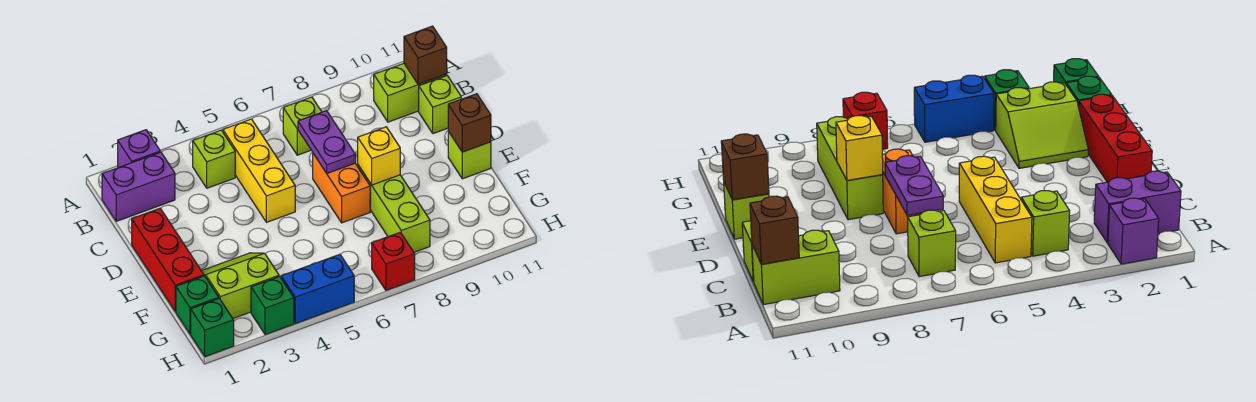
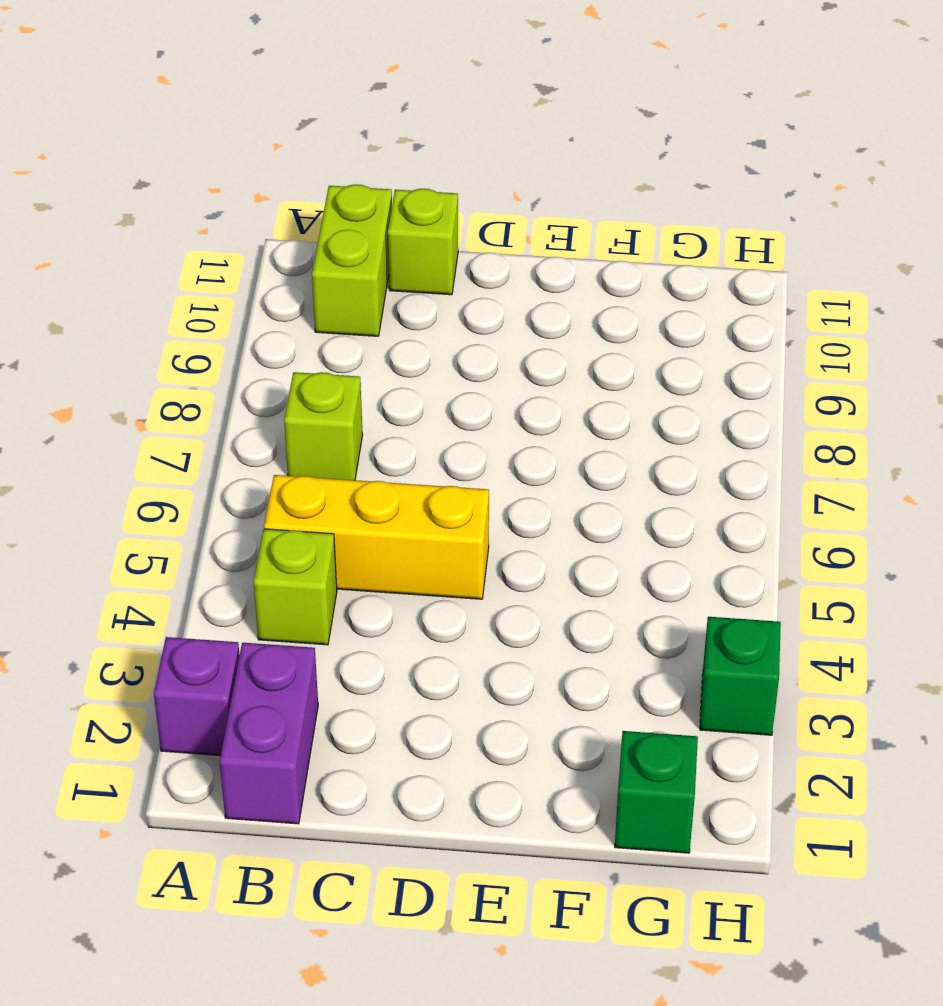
none -> red 1x3 brick [132,208,204,312]
none -> orange 1x2 brick [313,154,370,223]
none -> lime 1x3 brick [358,165,430,252]

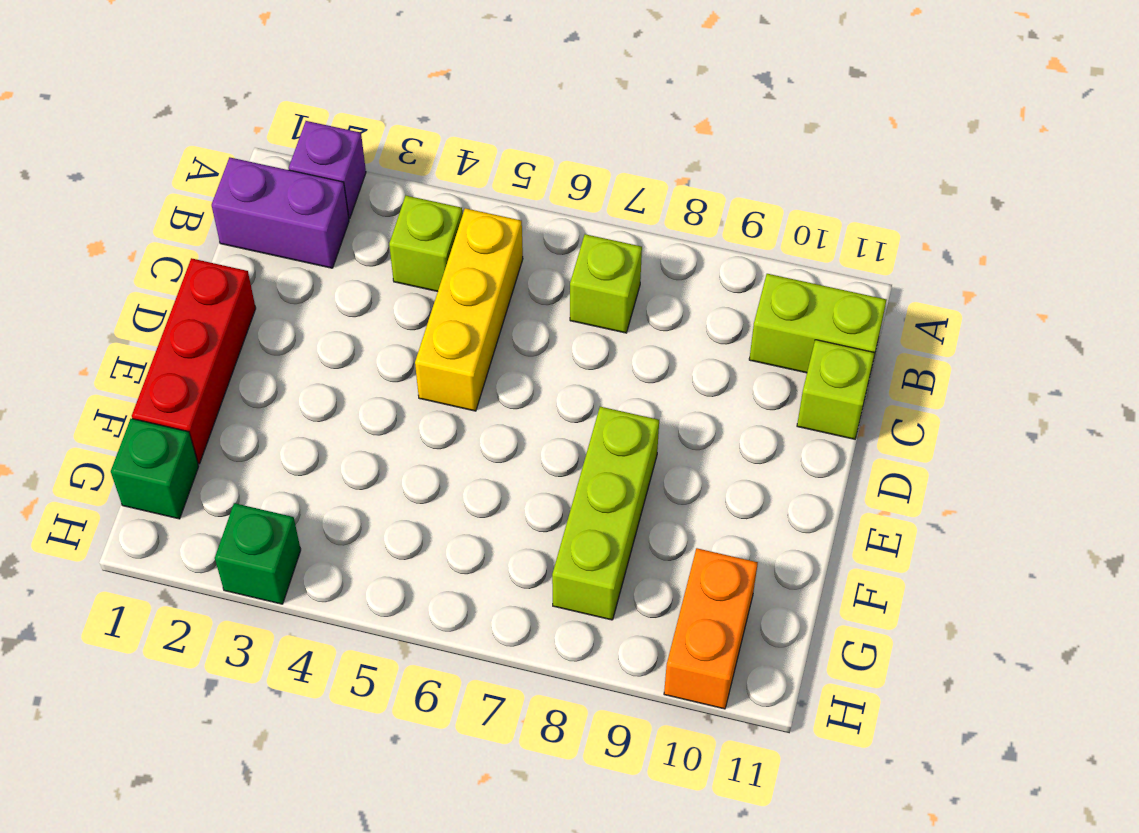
orange 1x2 brick [664,548,758,709] -> orange 1x2 brick moved to [313,154,370,223]
none -> lime 1x1 brick [448,132,491,179]
none -> lime 2x2 slope [202,253,279,318]
none -> green 1x1 brick [191,299,234,357]

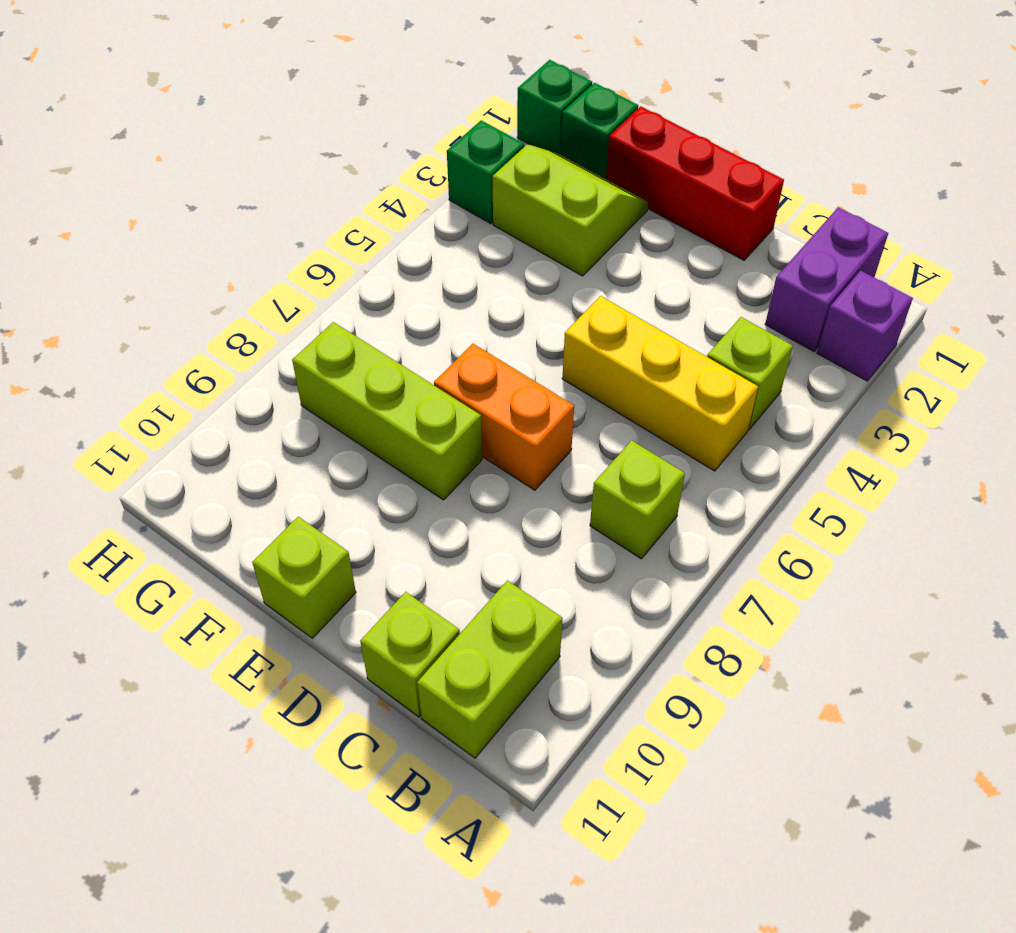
lime 2x2 slope [493,144,648,276] -> lime 2x2 slope turned to [202,253,279,318]
none -> blue 1x2 brick [281,254,354,324]
none -> red 1x1 brick [372,232,415,290]
none -> brown 1x1 brick [404,26,447,84]

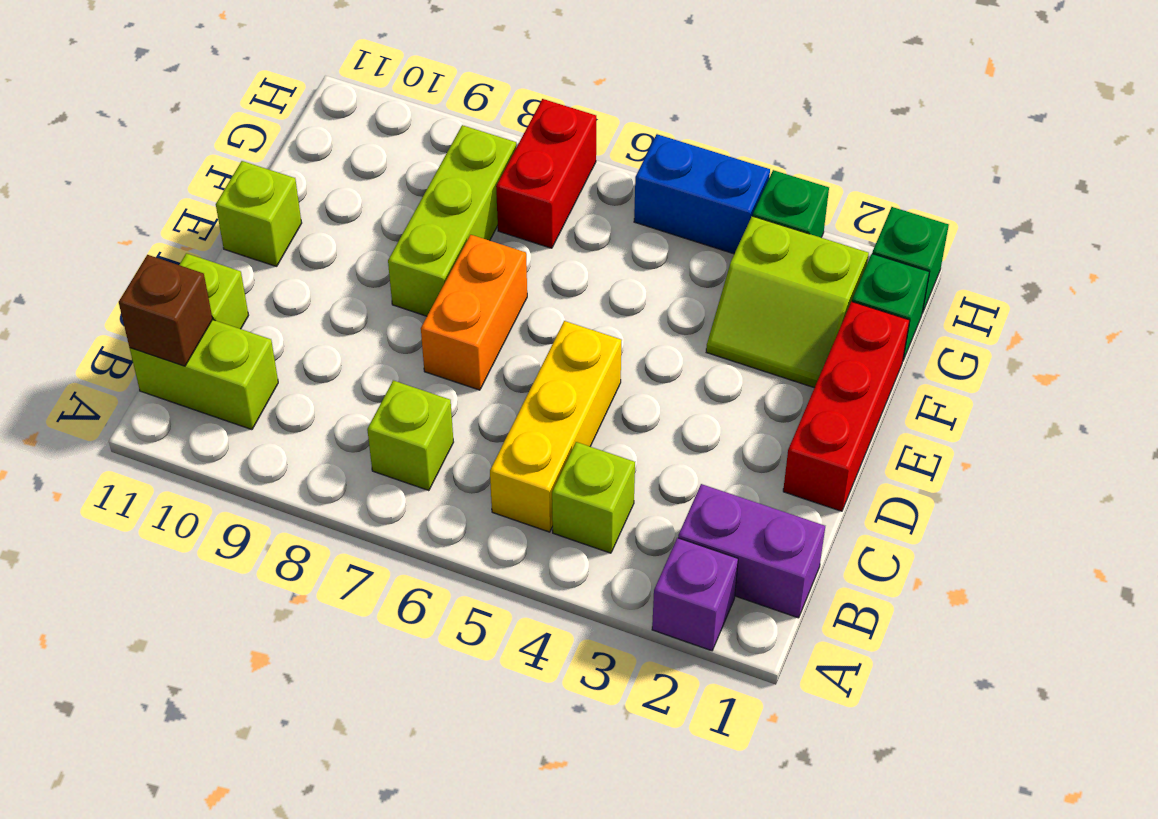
red 1x2 brick [496,99,596,248] -> red 1x1 brick [372,232,415,290]
none -> purple 1x2 plate [298,111,356,173]
none -> yellow 1x1 brick [358,127,400,185]
none -> brown 1x1 brick [448,94,491,152]

